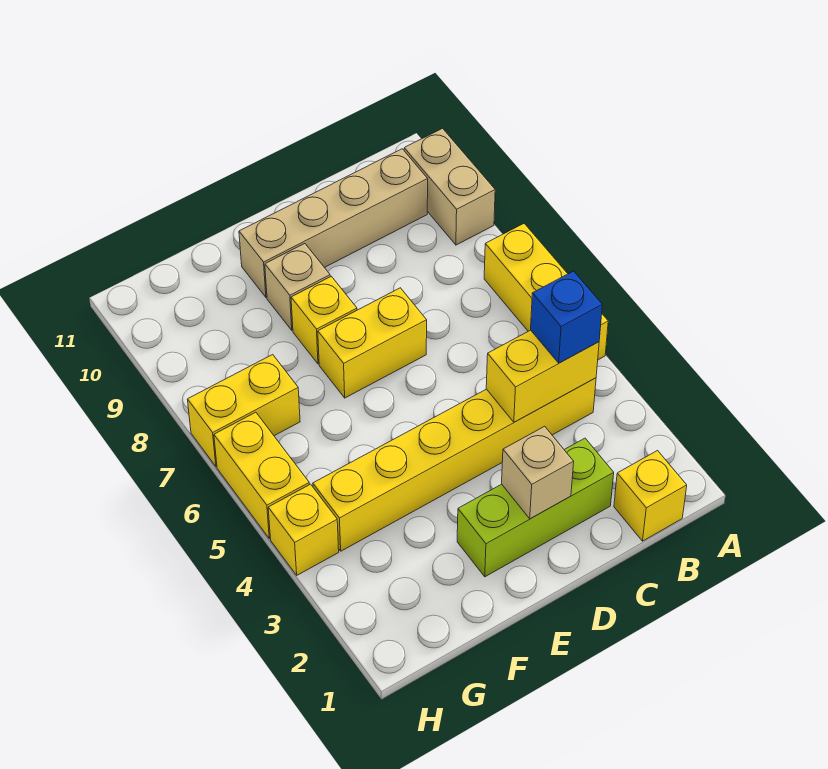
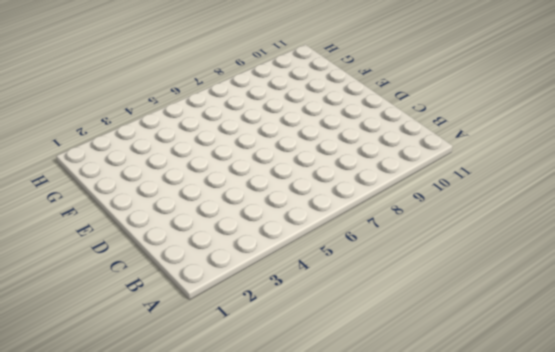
none -> yellow 1x3 brick [484,223,608,360]
none -> tan 1x2 brick [404,128,495,245]
none -> yellow 1x1 brick [614,451,687,541]

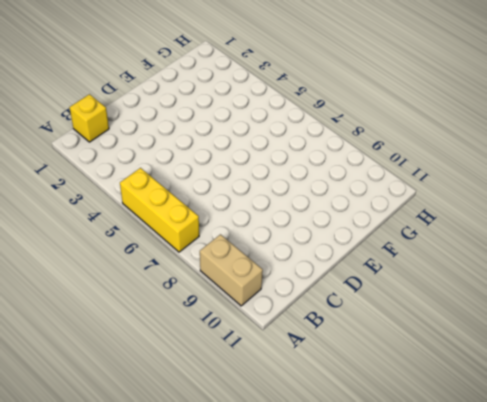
none -> yellow 1x6 brick [313,378,596,551]
none -> tan 1x4 brick [239,149,428,297]
none -> lime 1x3 brick [457,438,614,577]

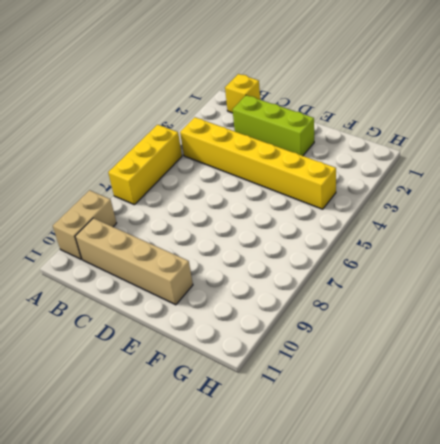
none -> yellow 1x2 brick [318,288,427,398]
none -> yellow 1x1 brick [291,276,357,364]
none -> tan 1x1 brick [265,244,330,330]

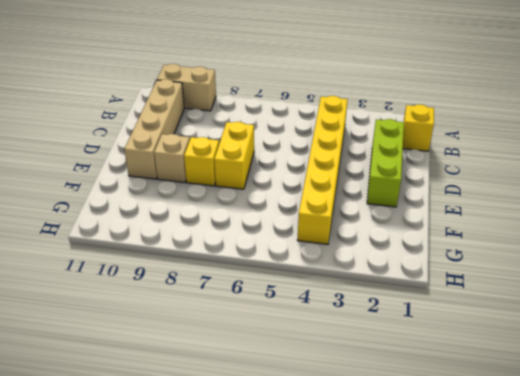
none -> yellow 1x3 brick [484,223,608,360]
none -> yellow 1x2 brick [187,355,300,466]
none -> yellow 1x1 brick [268,484,339,575]

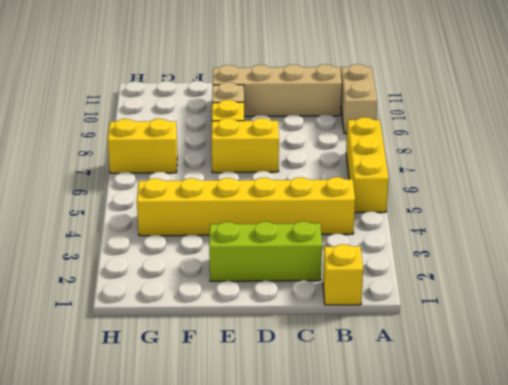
none -> yellow 1x1 brick [268,484,339,575]
none -> yellow 1x2 brick [214,412,309,539]
none -> yellow 1x2 brick [486,330,599,422]

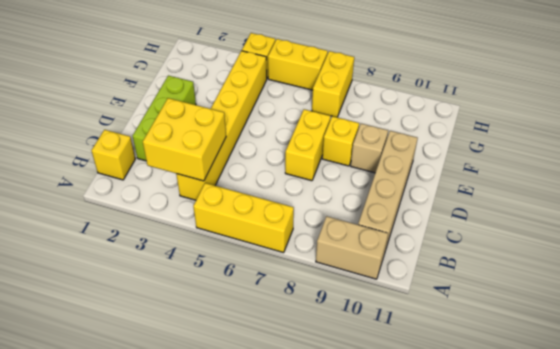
yellow 2x2 brick [143,98,226,181] -> yellow 1x2 brick [486,330,599,422]
none -> tan 1x1 brick [502,426,574,519]
none -> blue 1x1 brick [531,271,602,363]

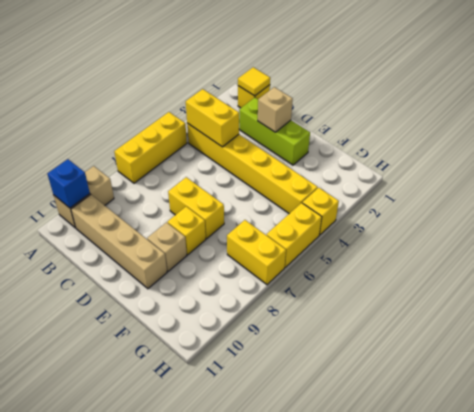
blue 1x1 brick [47,159,90,208] -> blue 1x1 brick moved to [531,271,602,363]
yellow 1x1 tile [238,67,270,96] -> none

